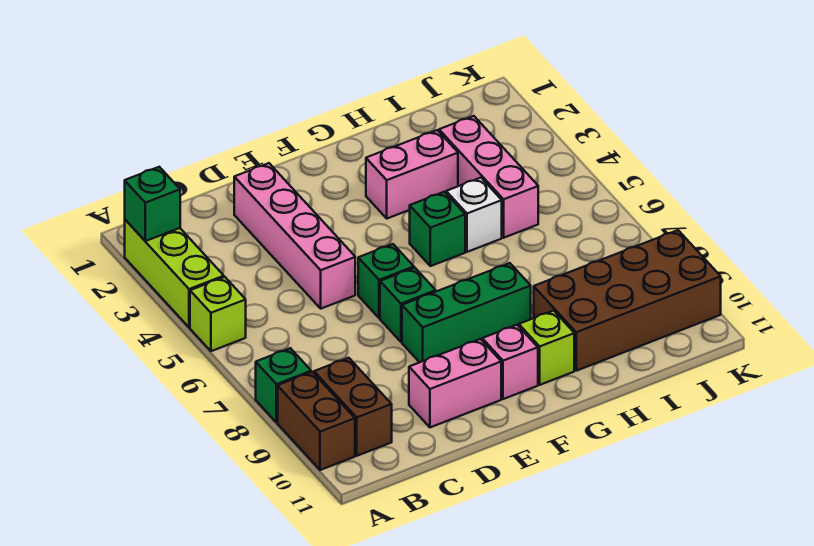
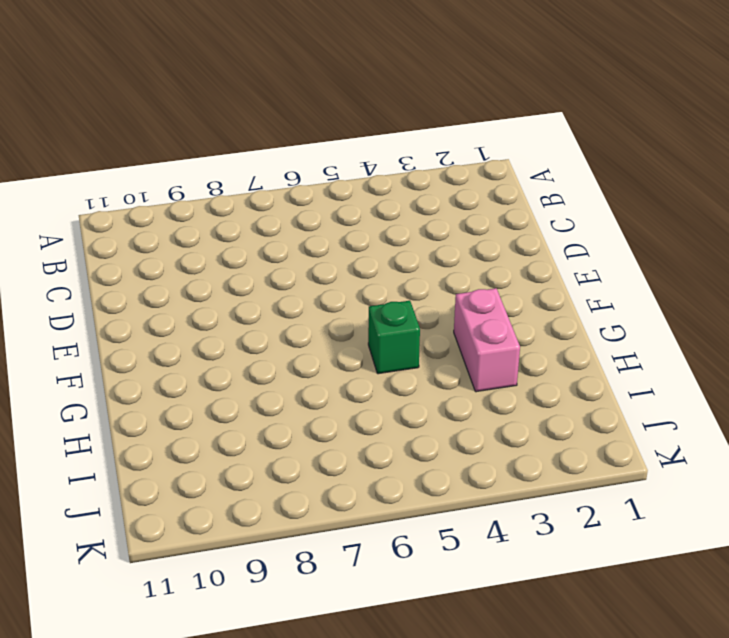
none -> lime 1x3 brick [125,220,224,328]
none -> lime 1x1 brick [190,277,246,351]
none -> green 1x1 brick [256,348,311,423]

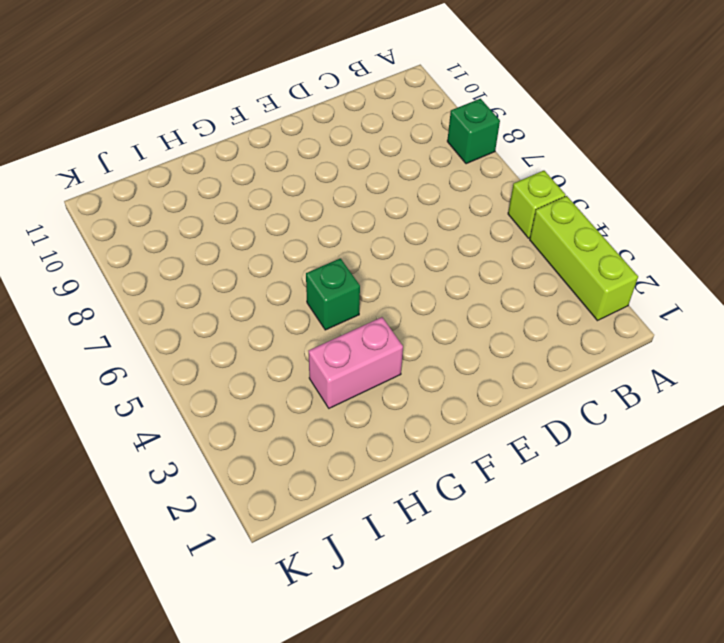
none -> brown 1x2 brick [278,372,355,470]
none -> brown 1x2 brick [314,358,392,456]
none -> pink 1x4 brick [234,163,355,309]

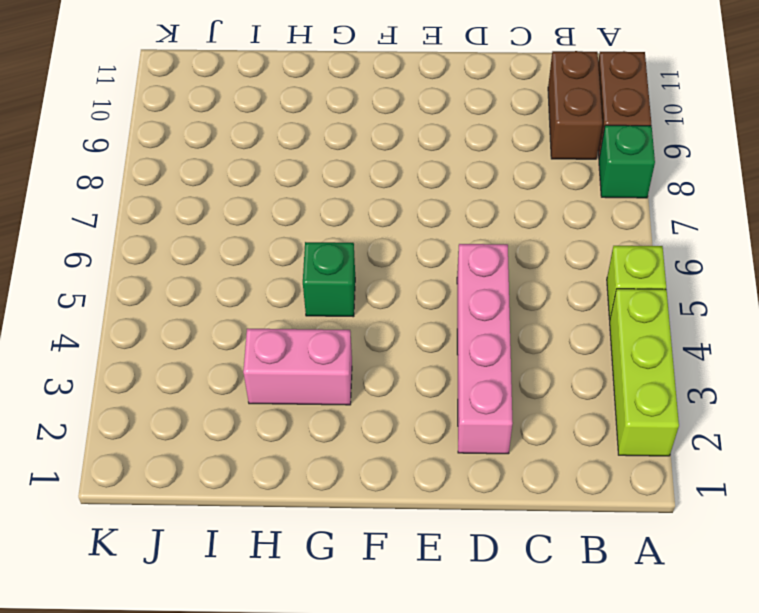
none -> pink 1x2 brick [409,339,501,427]
none -> green 1x1 brick [358,244,414,318]
none -> green 1x1 brick [380,268,436,342]

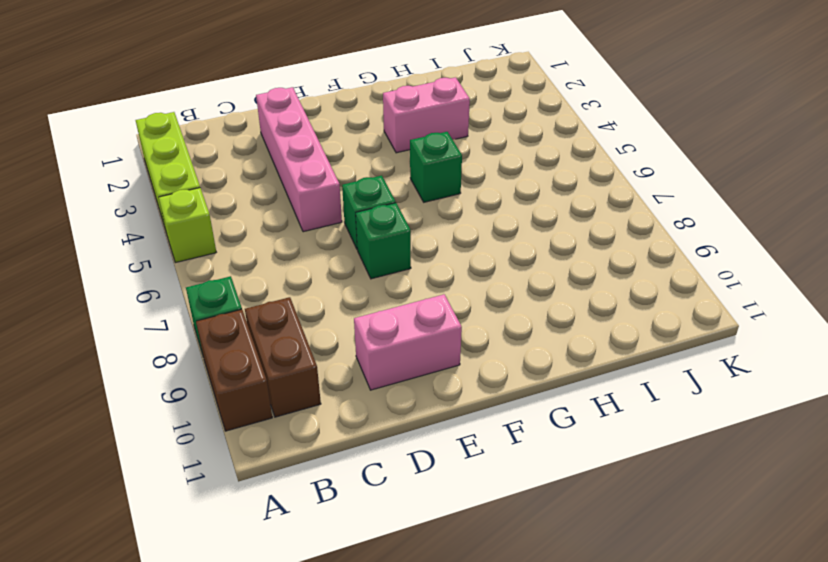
none -> green 1x3 brick [402,263,531,362]
none -> pink 1x1 brick [482,325,538,399]
none -> lime 1x1 brick [519,311,574,385]

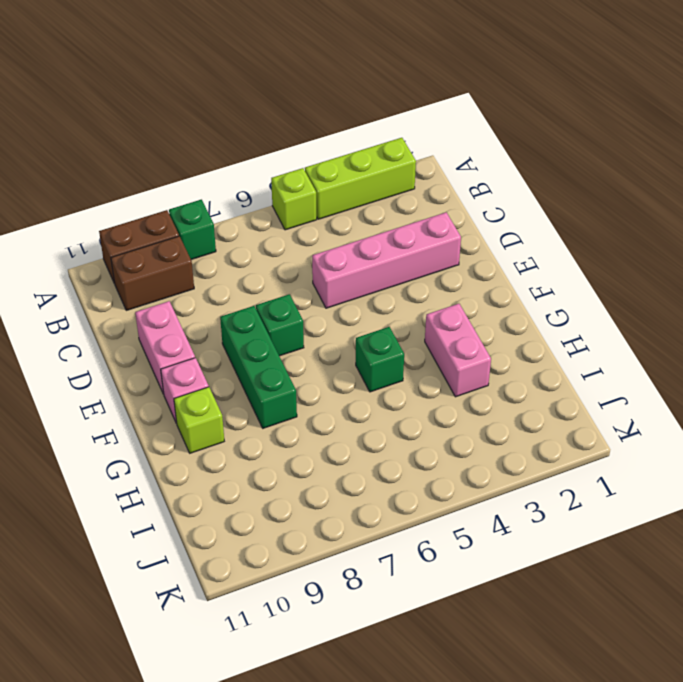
none -> green 1x1 brick [358,244,414,318]
none -> white 1x1 brick [446,178,502,252]
none -> brown 2x4 brick [534,230,721,371]

